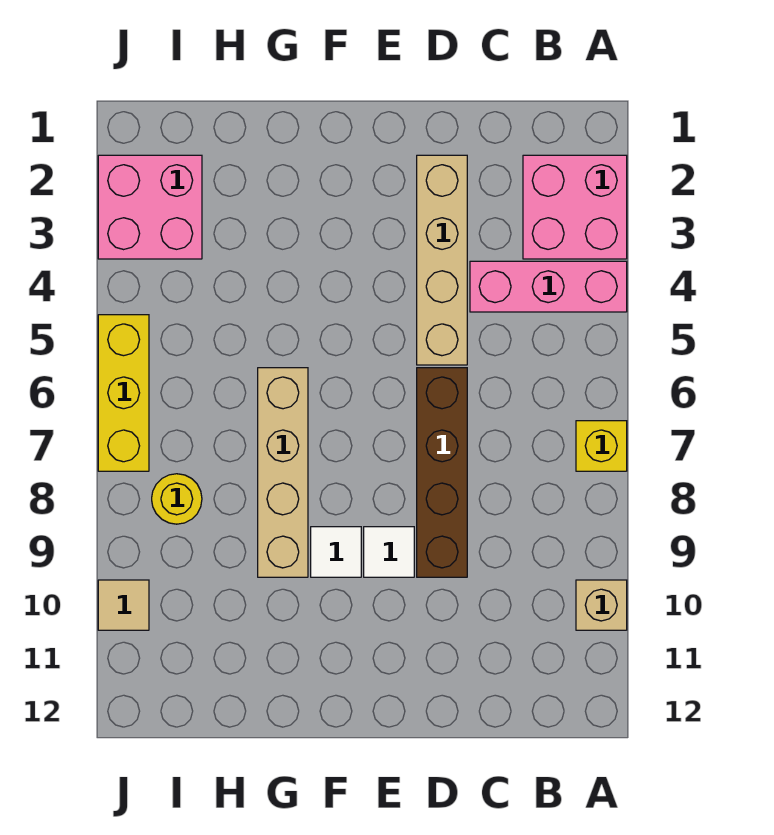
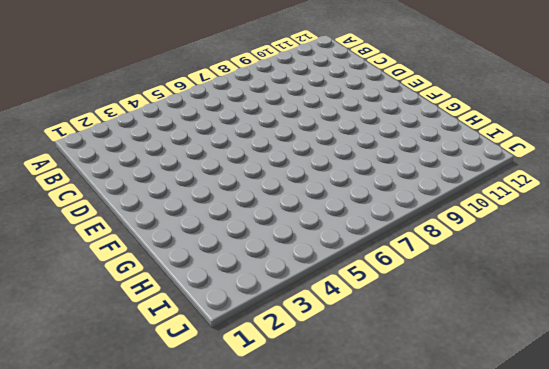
none -> pink 2x2 brick [523,155,627,259]
none -> pink 1x3 brick [470,261,627,312]
none -> yellow 1x1 brick [576,421,627,471]

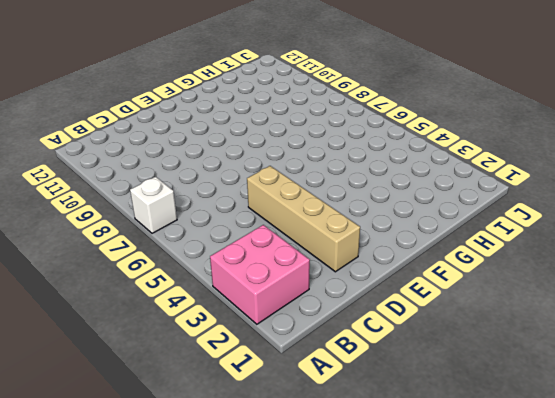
white 1x1 brick [130,177,177,233] -> yellow 1x1 brick [576,421,627,471]
none -> pink 1x3 brick [470,261,627,312]
none -> tan 1x1 brick [576,580,627,630]
none -> brown 1x4 brick [417,368,467,577]

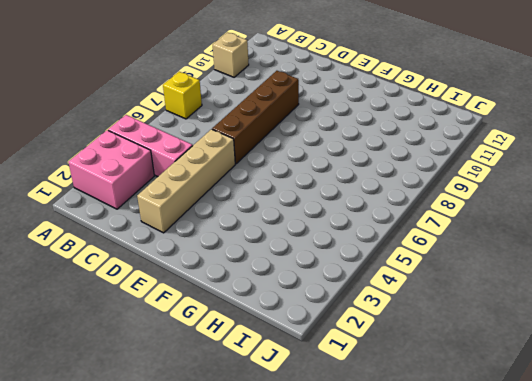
none -> white 1x1 tile [364,527,414,577]
none -> white 1x1 tile [311,527,361,577]
none -> tan 1x4 brick [258,368,308,577]

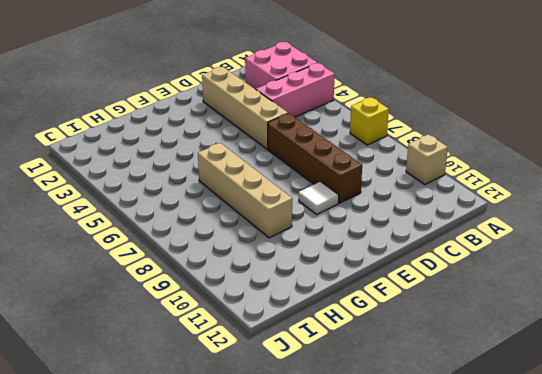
none -> white 1x1 tile [311,527,361,577]
none -> pink 2x2 brick [98,155,202,259]
none -> yellow 1x1 round brick [152,474,202,524]

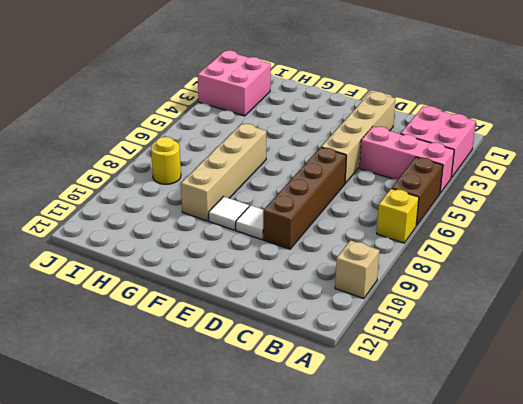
brown 1x2 brick [392,157,443,226] -> none
none -> yellow 1x3 brick [98,315,149,471]
none -> tan 1x1 tile [98,580,149,630]

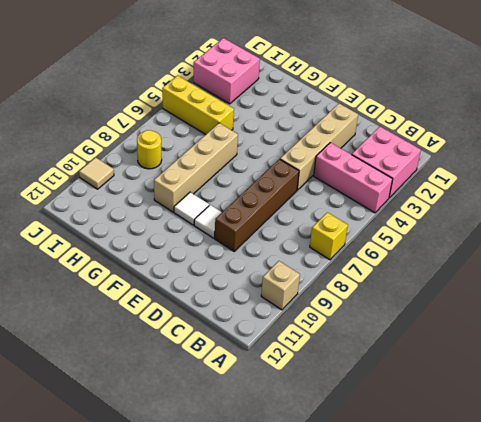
yellow 1x3 brick [162,76,234,134] -> yellow 1x3 brick turned to [98,315,149,471]

